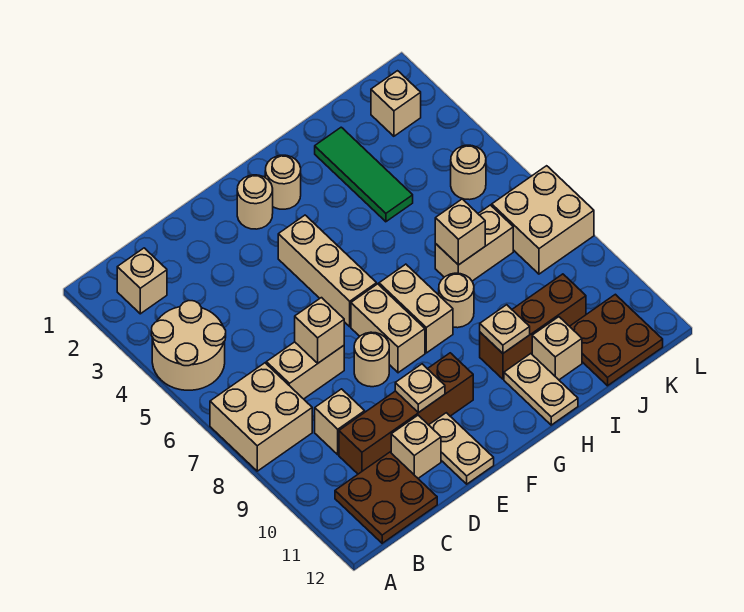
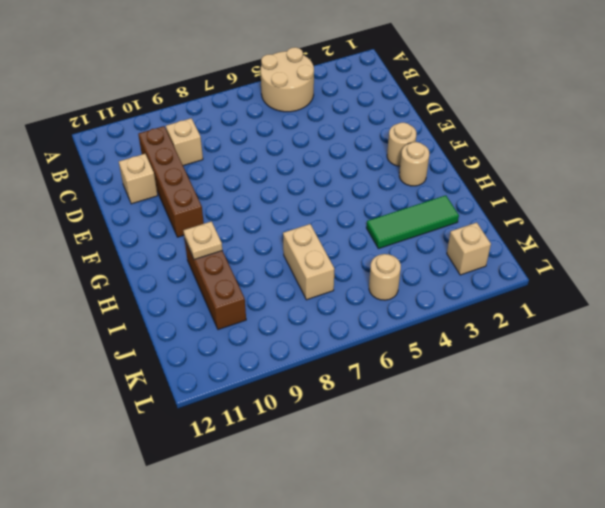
none -> tan 2x2 brick [210,363,312,471]
none -> tan 1x1 brick [117,248,167,314]
none -> brown 2x2 plate [335,452,437,543]

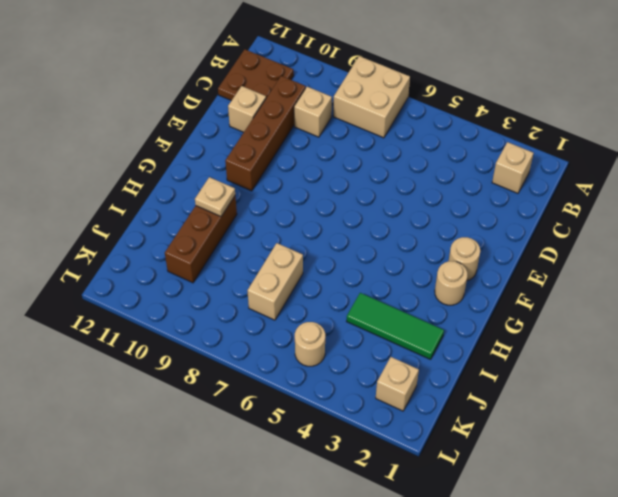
none -> tan 2x2 round brick [151,301,226,390]
none -> tan 1x2 brick [266,342,344,399]
none -> tan 1x1 round brick [354,332,389,387]

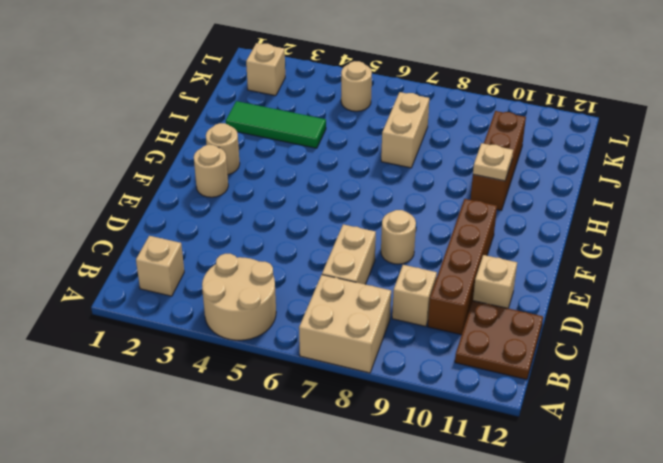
none -> tan 1x2 plate [429,413,494,484]
none -> tan 1x3 brick [278,215,377,327]
none -> tan 1x2 brick [351,284,425,373]

